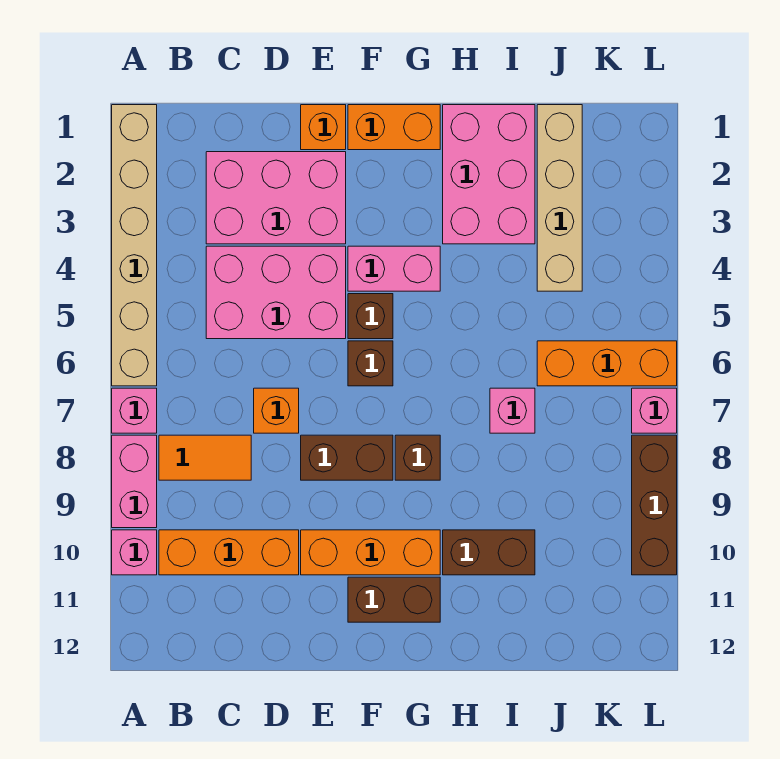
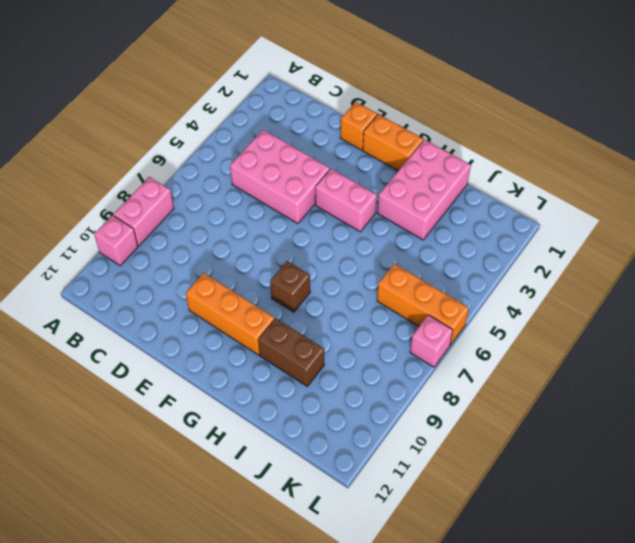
none -> tan 1x6 brick [112,105,157,386]
none -> pink 1x1 brick [112,388,157,433]
none -> orange 1x2 tile [159,435,251,480]

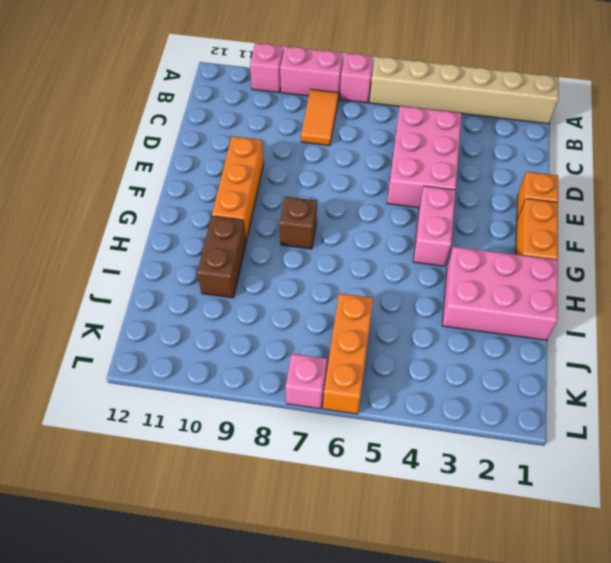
none -> orange 1x3 brick [159,530,299,575]
none -> pink 2x3 brick [206,152,346,244]
none -> orange 1x1 brick [254,388,299,433]

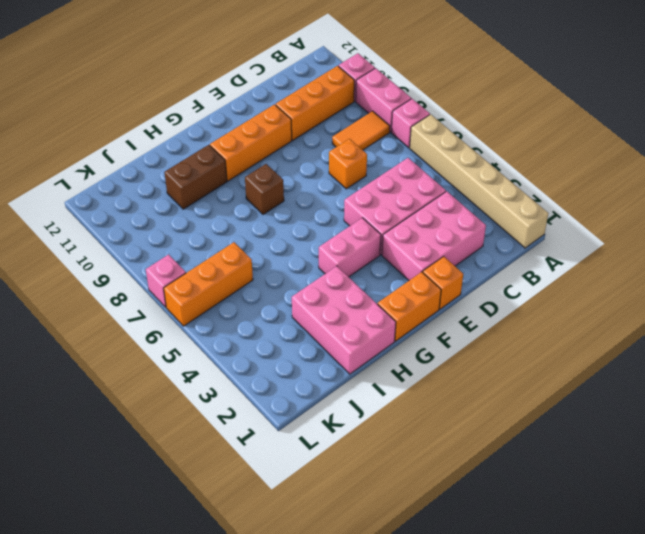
none -> brown 1x2 brick [301,435,393,480]
none -> brown 1x1 brick [348,294,393,339]
none -> brown 1x1 brick [348,341,393,386]

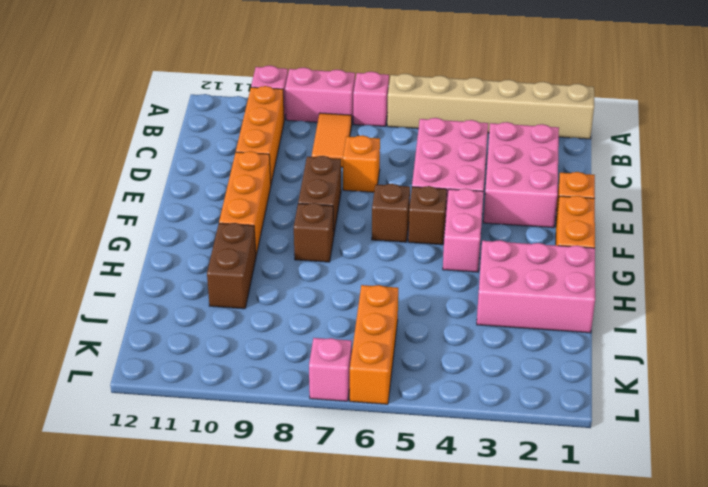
none -> brown 1x2 brick [348,577,440,622]
none -> pink 1x1 brick [490,388,535,433]
none -> tan 1x4 brick [537,105,582,291]

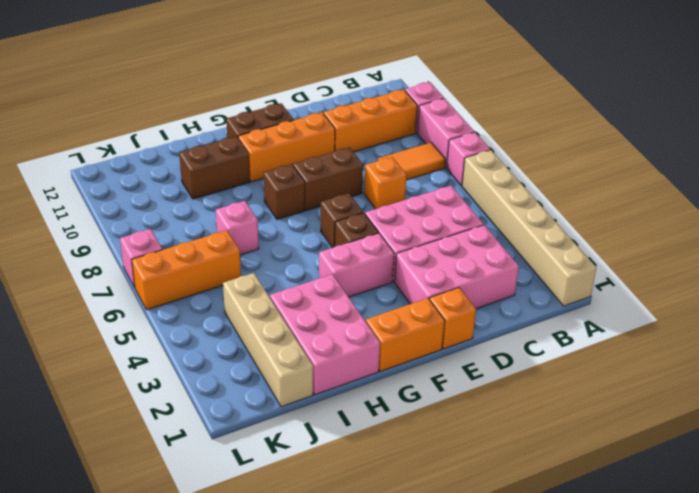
none -> brown 1x3 brick [632,435,677,575]

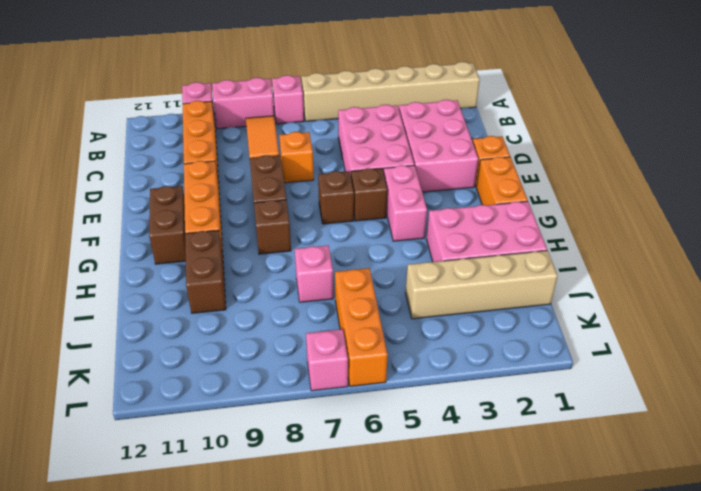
none -> brown 1x3 brick [632,435,677,575]

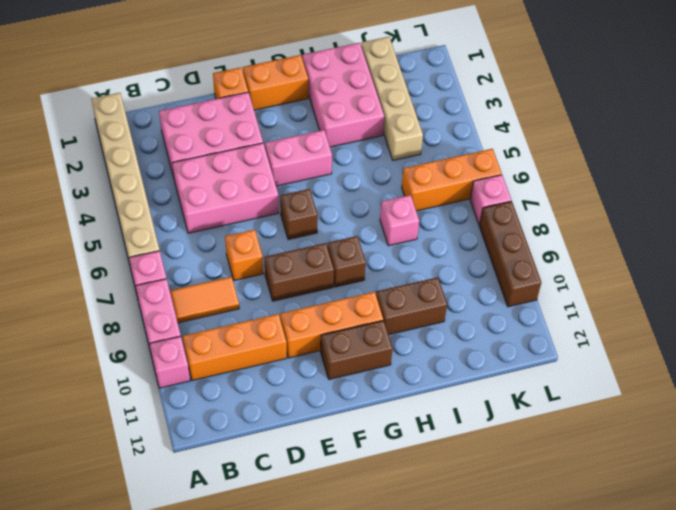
none -> brown 1x1 brick [348,294,393,339]

